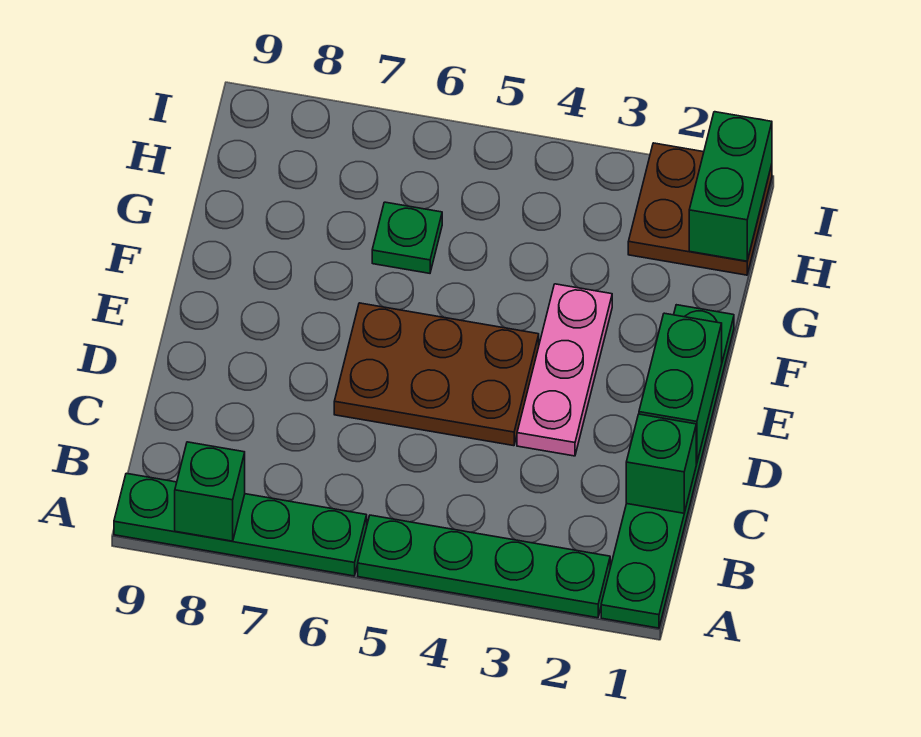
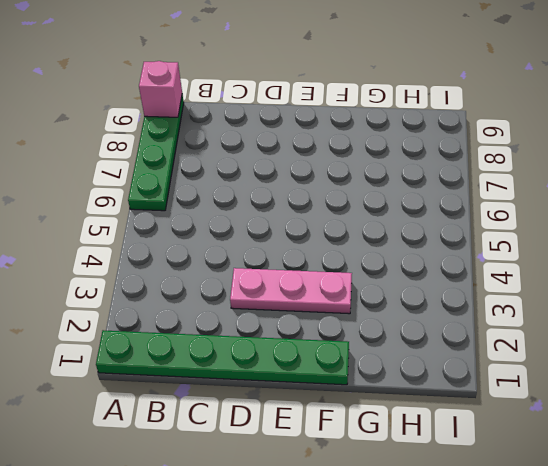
pink 1x1 brick [139,61,182,117] -> none
none -> green 1x4 plate [358,515,610,618]
none -> brown 2x3 plate [334,303,539,446]

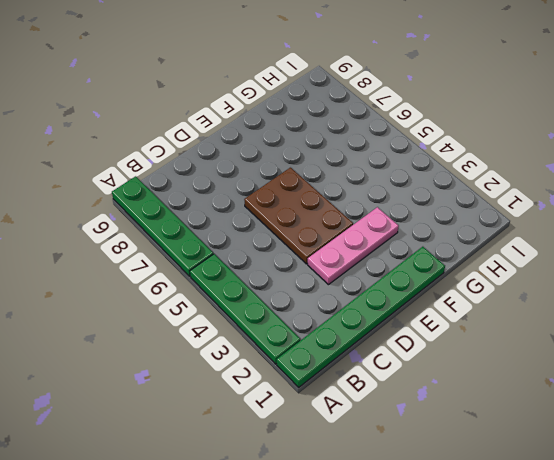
none -> green 1x1 plate [372,202,442,273]
none -> brown 2x2 plate [628,143,772,275]

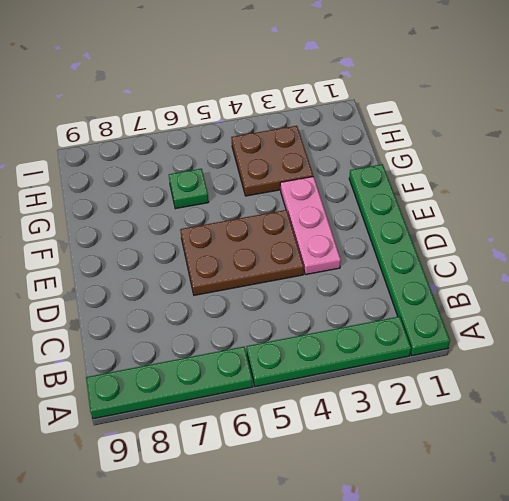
brown 2x2 plate [231,126,313,196] -> brown 2x2 plate moved to [628,143,772,275]
none -> green 1x1 brick [175,442,245,541]
none -> green 1x1 brick [626,414,696,513]

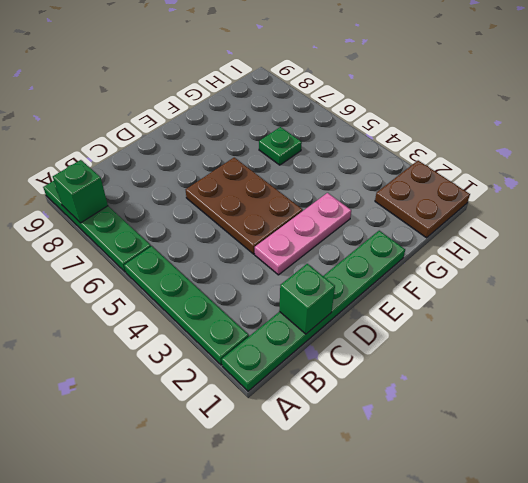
none -> green 1x2 brick [639,313,722,463]
none -> green 1x2 brick [689,112,772,261]

